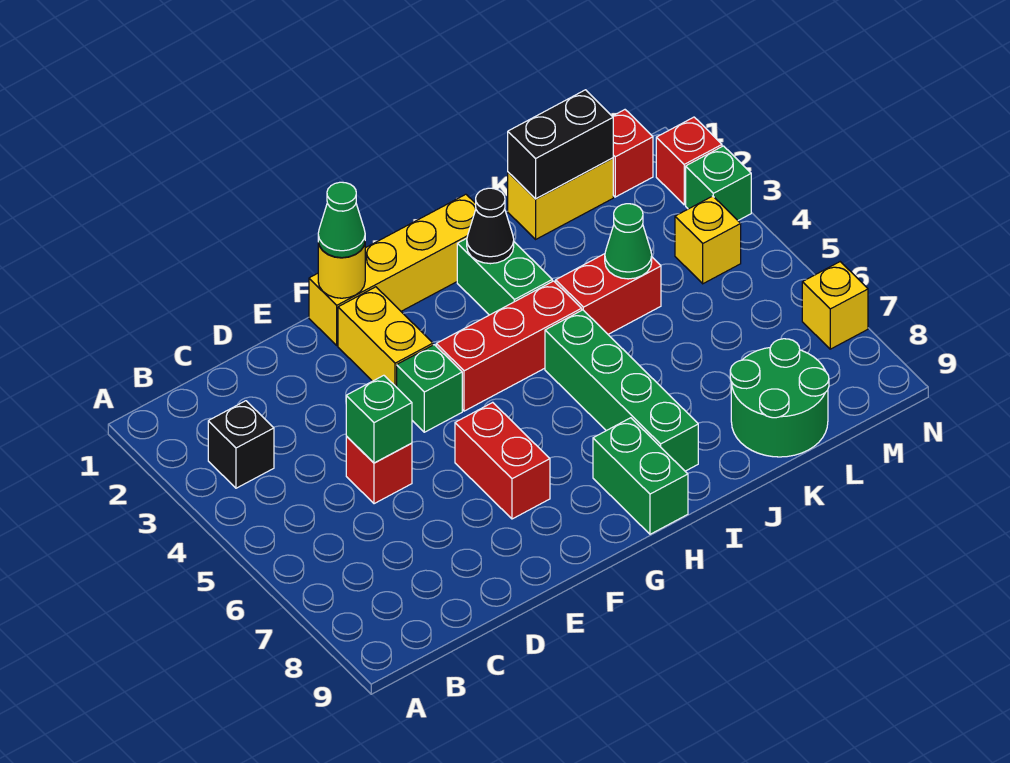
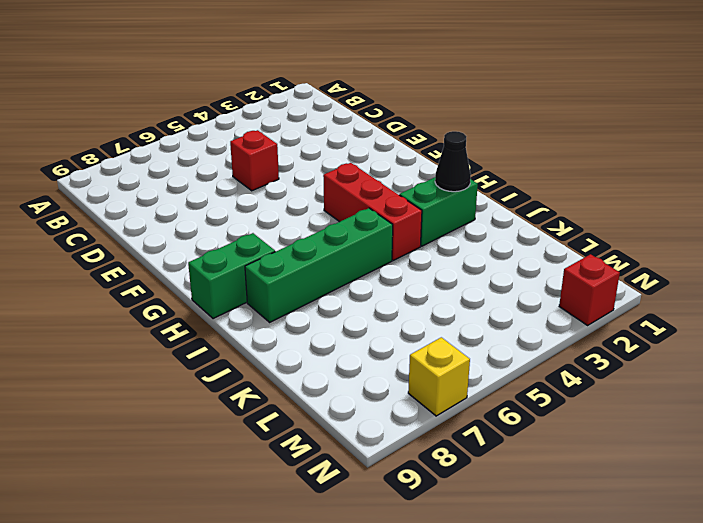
none -> black 1x1 brick [208,401,274,488]
none -> yellow 1x4 brick [309,194,476,345]
none -> yellow 1x2 brick [338,287,433,387]

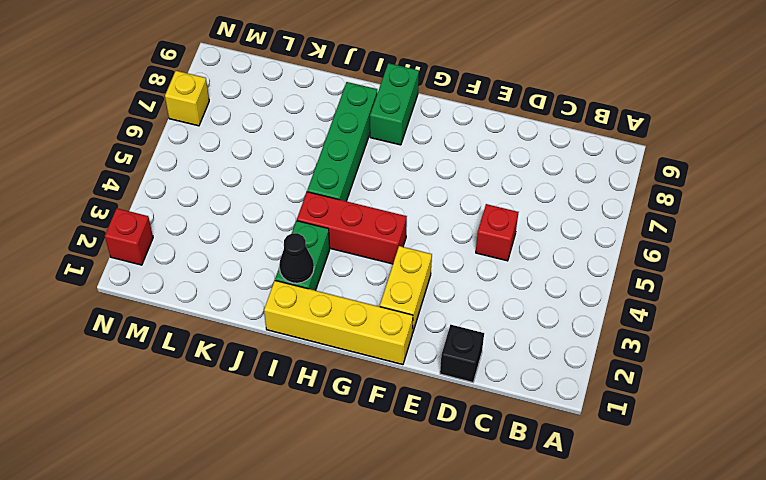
black 1x1 brick [440,325,484,382] -> black 1x1 brick moved to [208,401,274,488]
none -> green 1x1 brick [397,345,462,432]
none -> red 1x2 brick [455,402,550,519]
none -> red 1x2 brick [556,254,661,334]

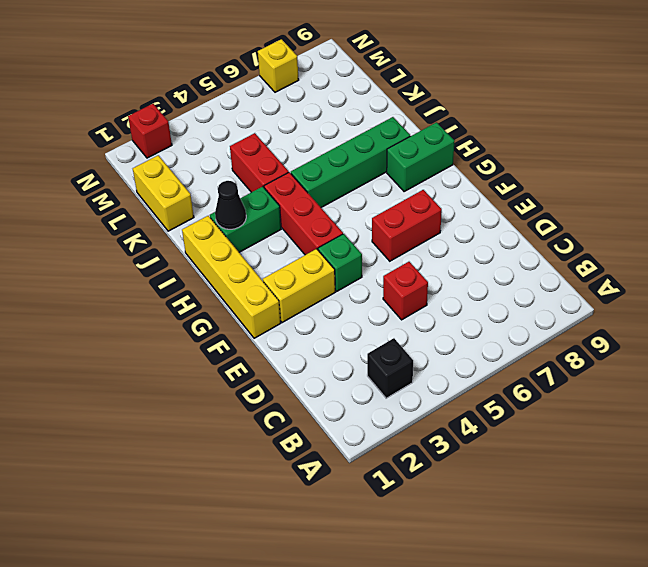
none -> green 2x2 round brick [730,339,829,457]
none -> red 1x1 brick [612,110,653,197]
none -> yellow 1x1 brick [675,196,741,284]

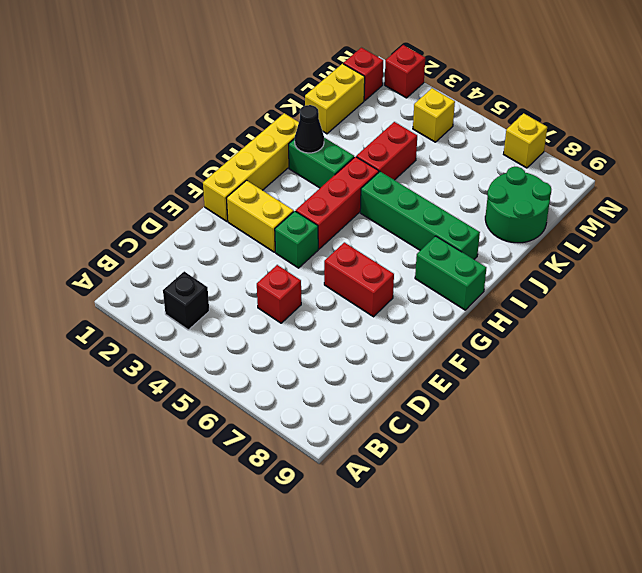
none -> green 1x1 brick [686,146,751,220]
none -> green 1x1 brick [346,375,412,463]
none -> yellow 1x1 round brick [318,243,365,298]

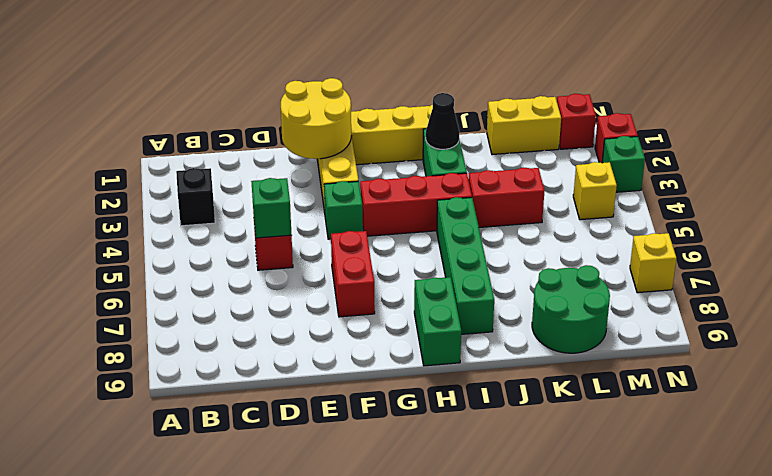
yellow 2x2 round brick [281,78,351,159] -> yellow 1x1 round brick [318,243,365,298]
none -> black 1x2 brick [508,90,613,199]
none -> green 1x1 cone [605,204,652,279]
none -> green 1x1 cone [318,182,365,258]

